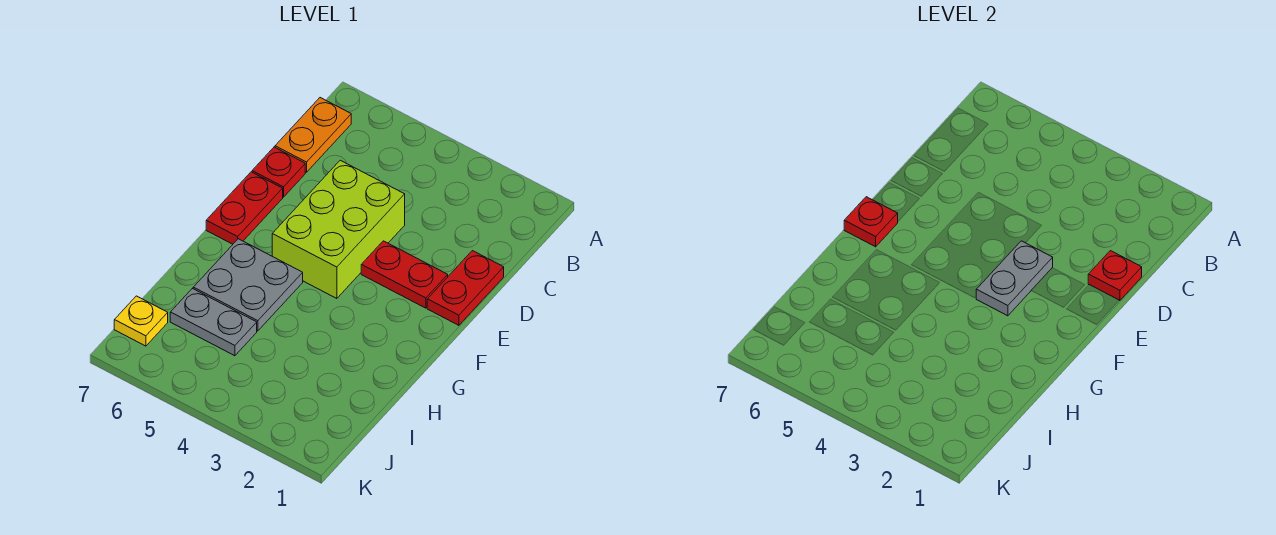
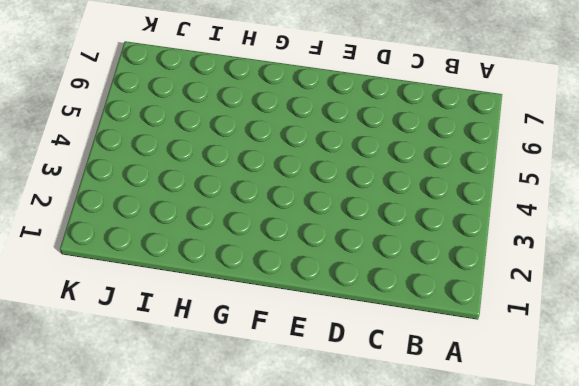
none -> orange 1x2 plate [275,98,351,172]
none -> red 1x2 plate [427,251,504,325]
none -> lime 2x3 brick [272,160,405,299]

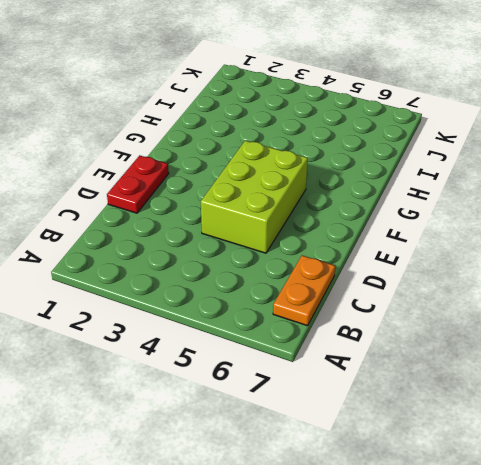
none -> red 1x1 plate [252,147,305,197]
none -> red 1x2 plate [361,241,448,308]
none -> red 1x2 plate [206,172,283,244]

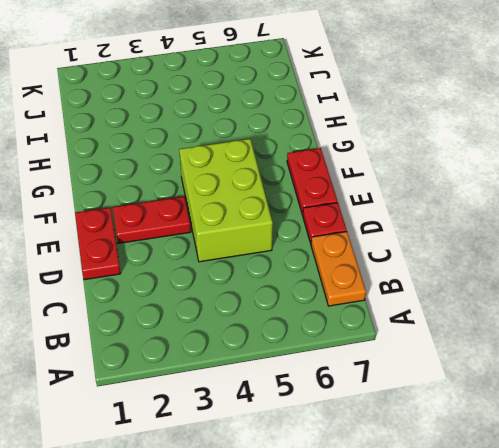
none -> grey 2x2 plate [193,239,303,331]
none -> grey 1x2 plate [170,288,257,356]
none -> yellow 1x1 plate [114,296,168,346]

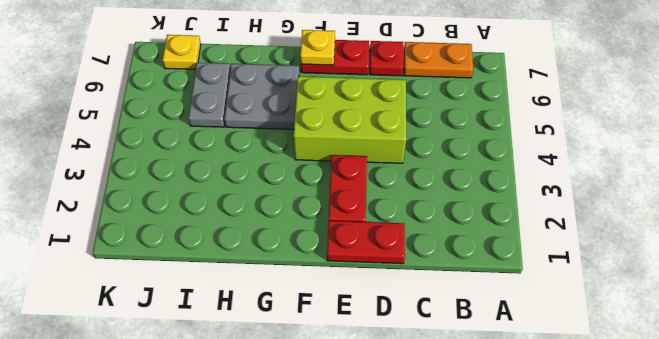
yellow 1x1 plate [300,30,335,65] -> red 1x1 plate [844,197,898,247]
none -> red 1x1 plate [1088,251,1142,301]
none -> grey 1x2 plate [976,241,1053,316]

